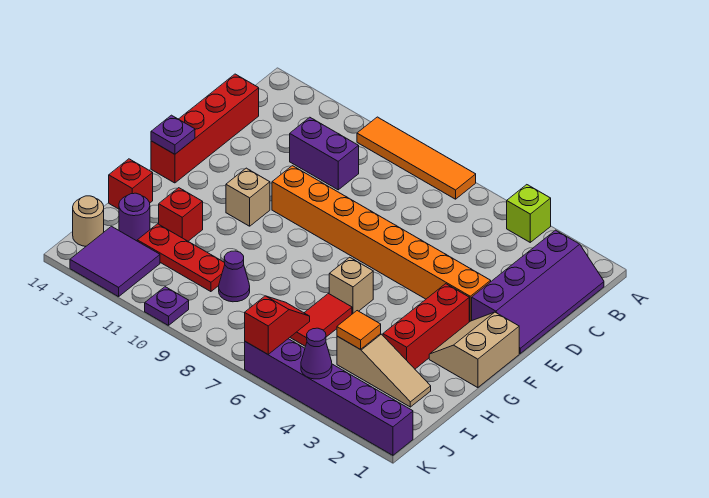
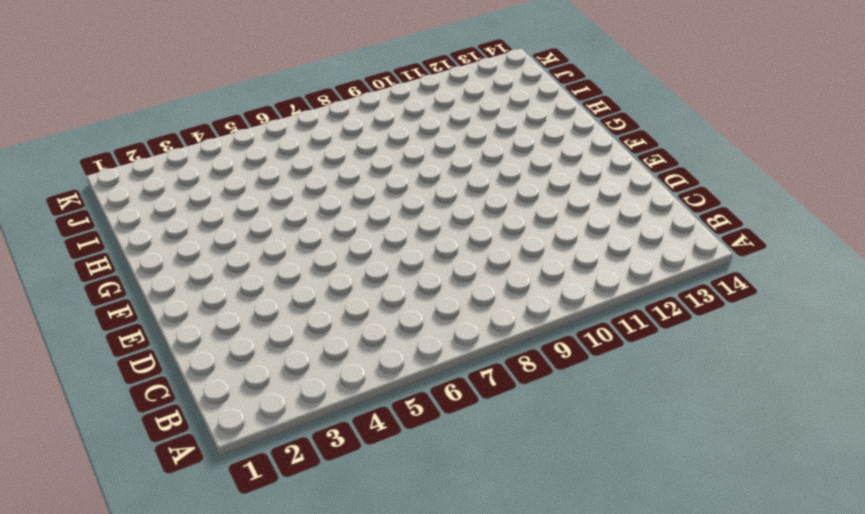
none -> lime 1x1 brick [507,185,551,242]
none -> orange 1x4 tile [357,117,476,199]
none -> purple 2x4 slope [472,230,604,353]

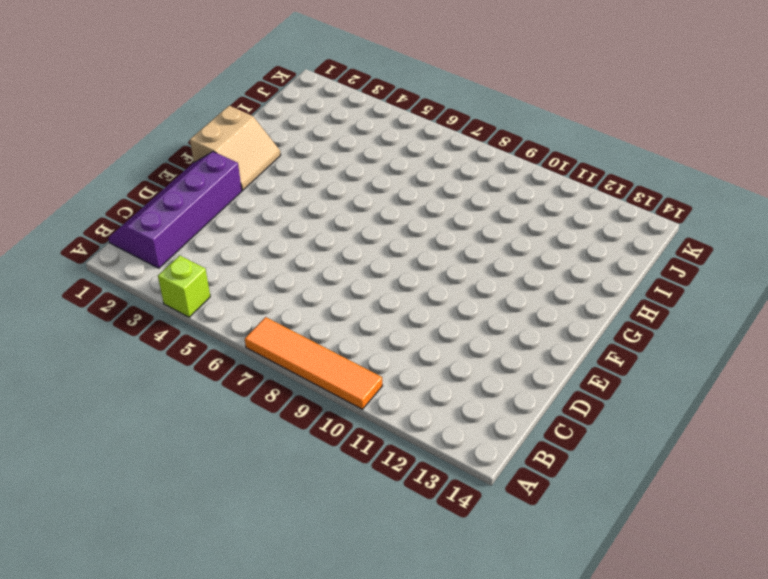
none -> purple 1x2 brick [290,117,359,190]
none -> red 1x4 brick [151,74,259,183]
none -> orange 1x8 brick [272,166,491,322]

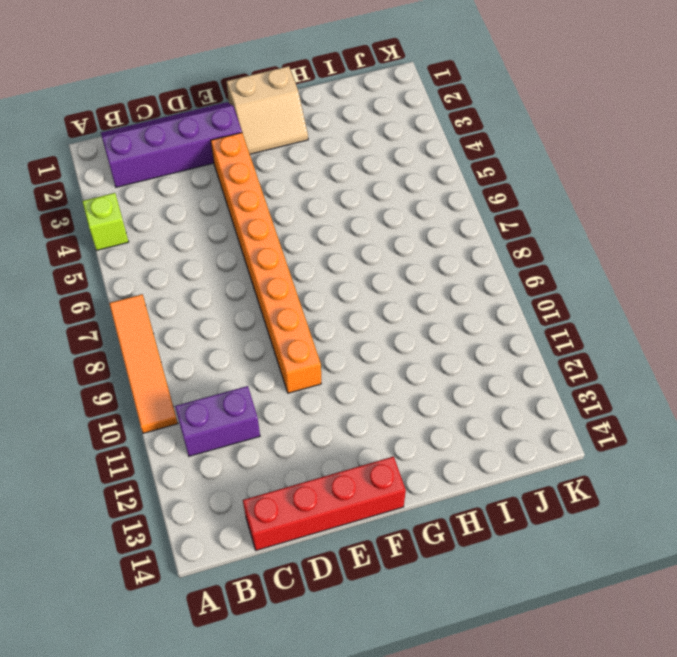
purple 1x2 brick [175,386,260,456] -> purple 1x2 brick turned to [290,117,359,190]
none -> red 1x3 brick [383,284,469,369]
none -> tan 1x1 brick [226,168,270,226]
none -> tan 1x1 brick [329,257,373,314]

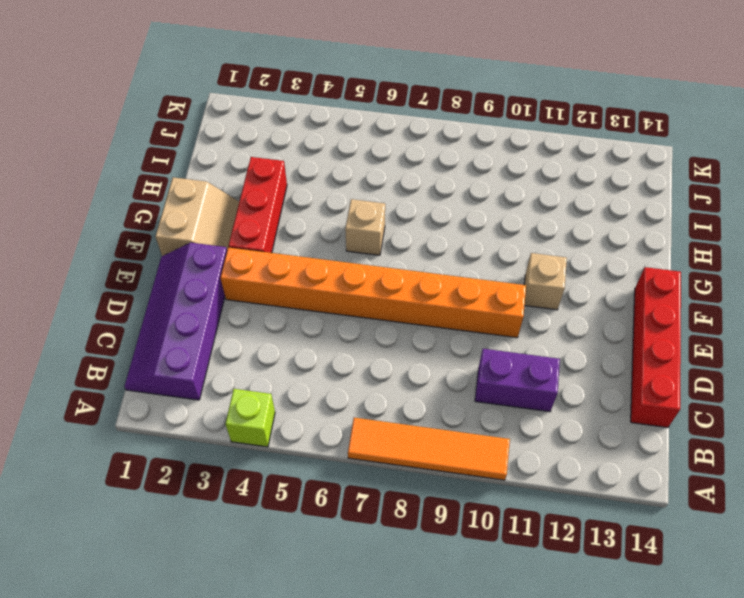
none -> red 1x2 tile [290,294,352,346]
none -> red 1x1 brick [159,188,203,241]
none -> red 1x1 brick [109,159,153,209]

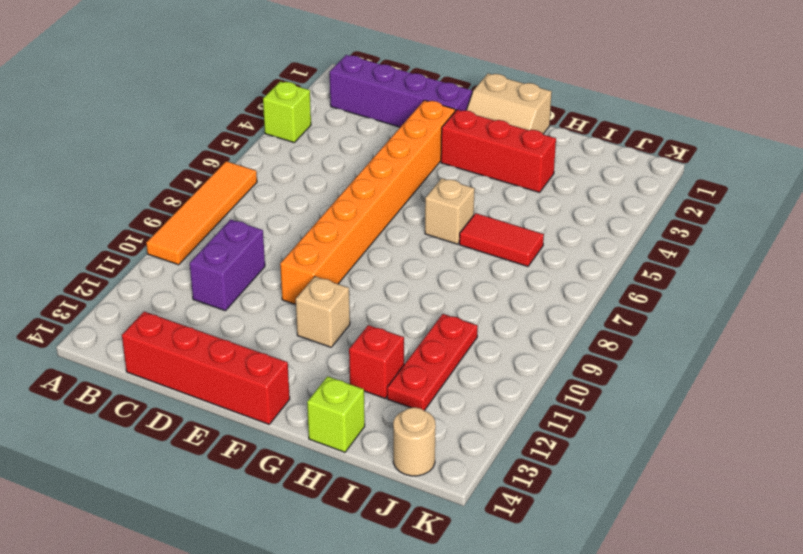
lime 1x1 brick [307,376,365,452] -> red 1x1 brick [109,159,153,209]
none -> tan 1x3 slope [337,334,431,407]
none -> purple 1x1 cone [219,251,250,302]
none -> purple 1x1 round brick [119,193,150,241]

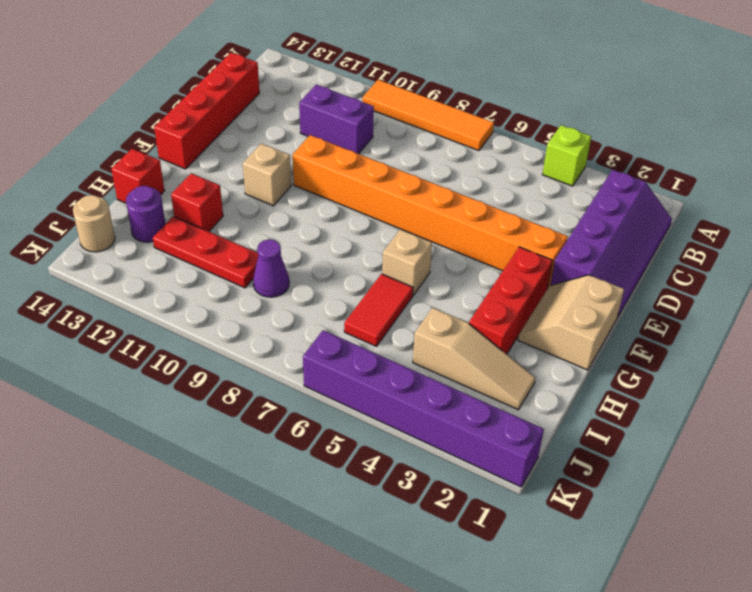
none -> purple 2x2 tile [70,226,160,297]
none -> purple 1x1 plate [145,287,189,326]
none -> purple 1x1 plate [151,115,195,154]

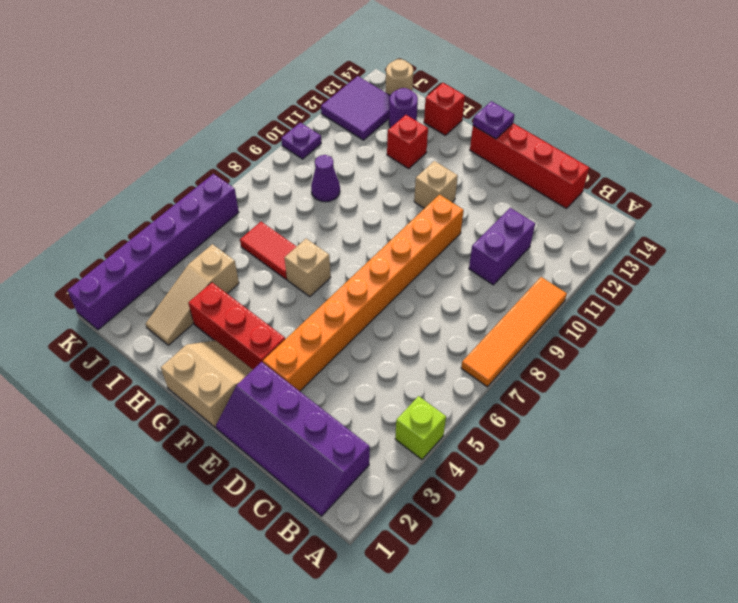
none -> red 1x3 plate [137,224,225,292]
none -> orange 1x1 tile [337,311,381,350]
none -> red 1x2 slope [245,296,310,354]

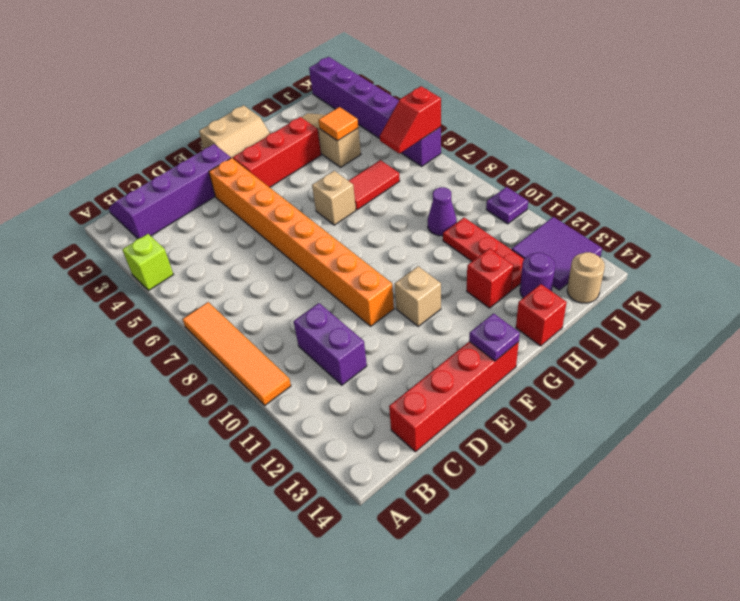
none -> purple 1x1 cone [301,328,332,379]

